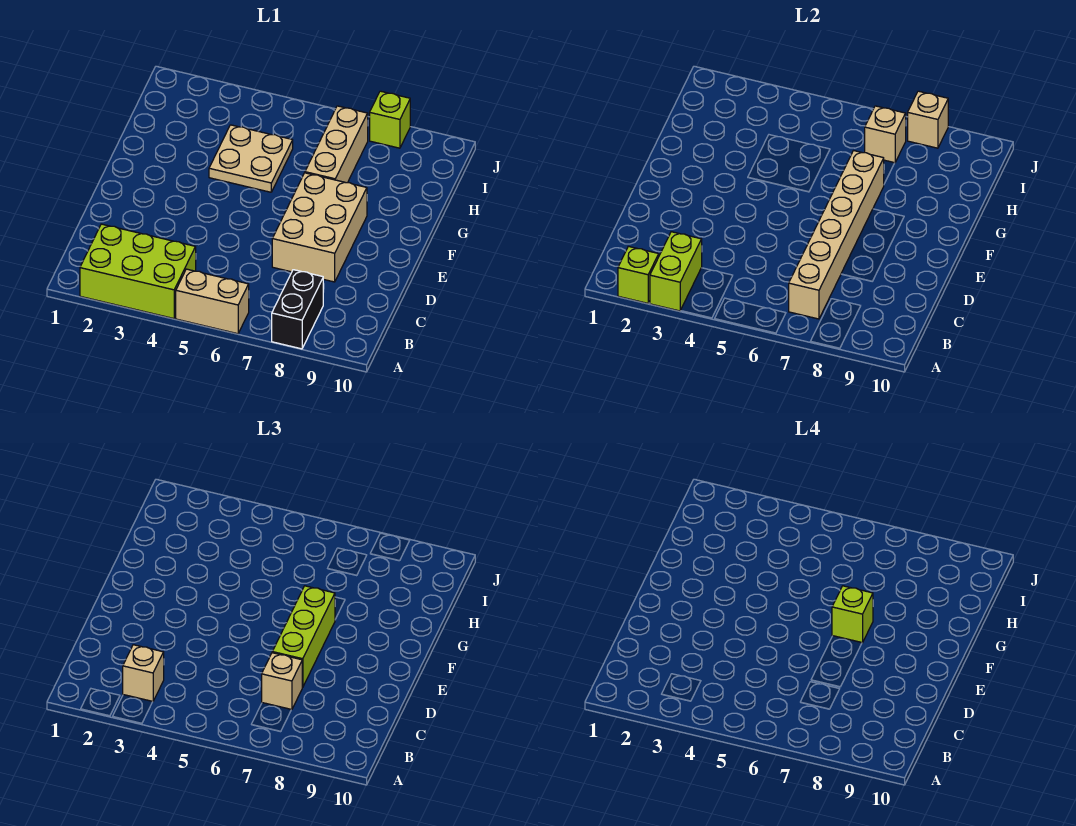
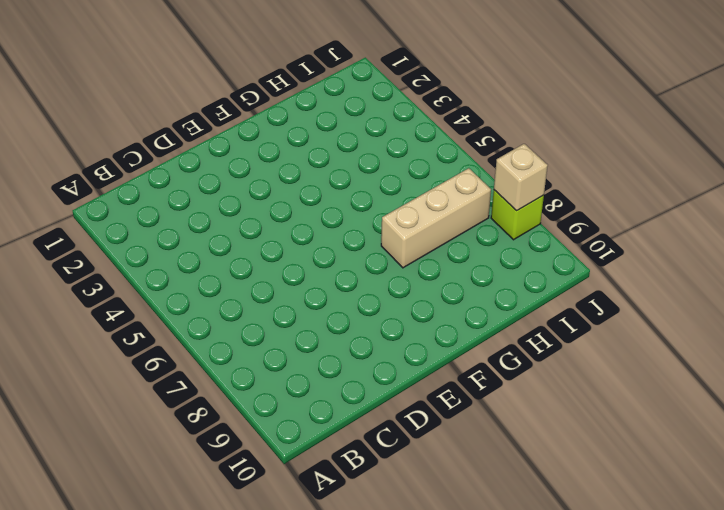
none -> lime 2x3 brick [80,224,196,319]
none -> tan 1x2 brick [176,269,249,334]
none -> black 1x2 brick [272,270,323,349]

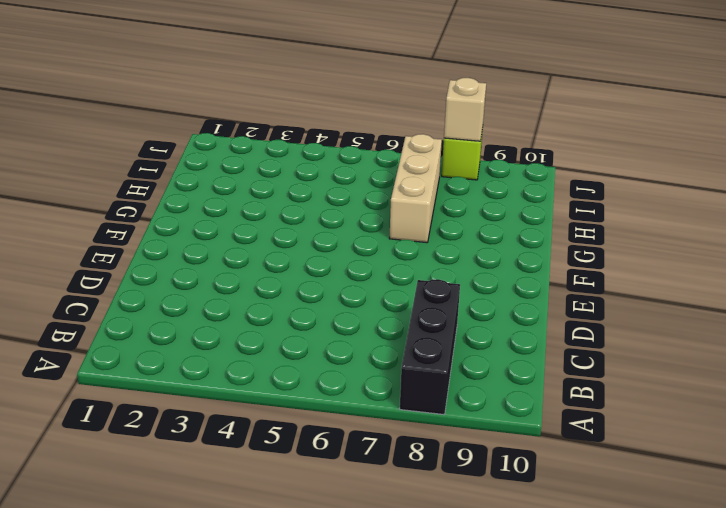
black 1x3 brick [400,279,460,415] -> black 1x2 brick [272,270,323,349]
none -> lime 2x3 brick [80,224,196,319]
none -> tan 1x2 brick [176,269,249,334]
none -> tan 2x3 brick [272,173,367,282]

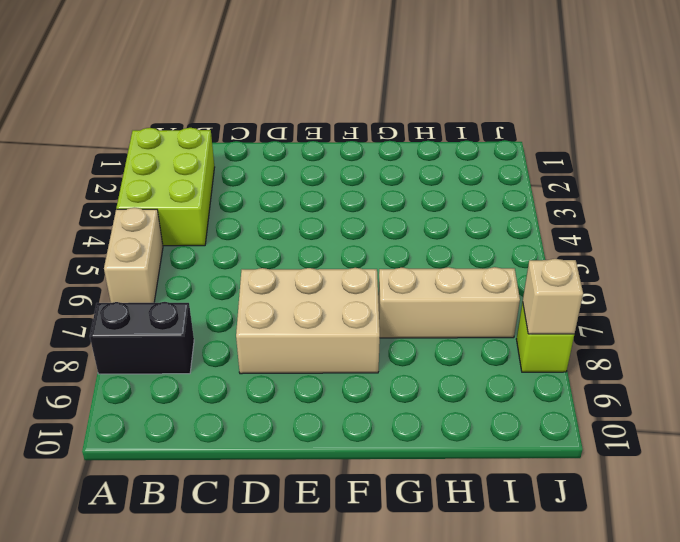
none -> tan 2x2 plate [209,125,293,192]
none -> lime 1x1 brick [618,246,659,303]
none -> lime 1x2 brick [650,232,702,311]

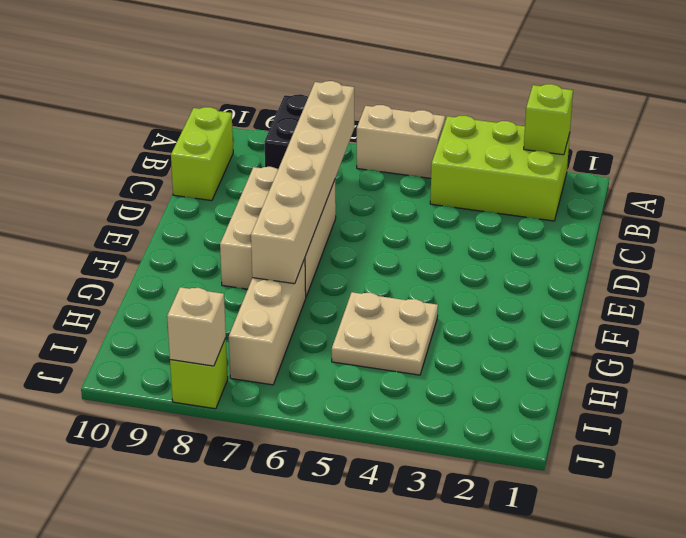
lime 1x2 brick [171,107,233,201] -> lime 1x2 brick moved to [650,232,702,311]
none -> tan 1x1 brick [865,106,906,163]
none -> tan 1x1 brick [123,645,164,702]
none -> tan 1x1 brick [262,653,302,710]

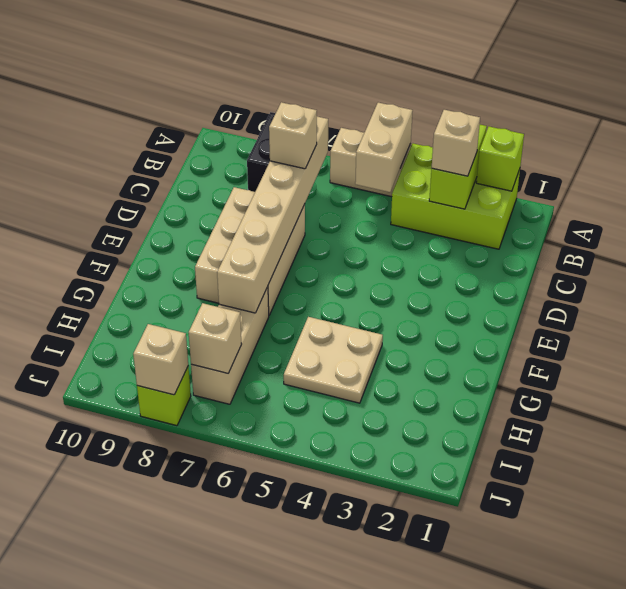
tan 1x2 brick [355,103,413,192] -> none
none -> lime 1x3 brick [272,586,335,687]
none -> lime 1x1 brick [832,586,873,643]

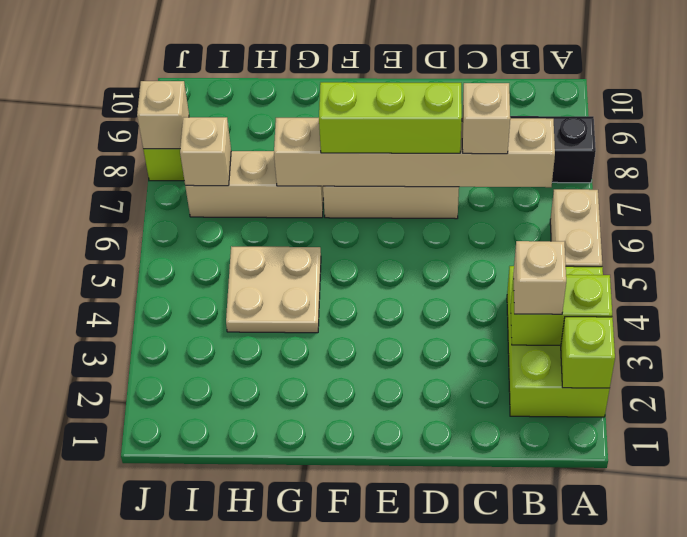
none -> lime 1x1 brick [832,586,873,643]

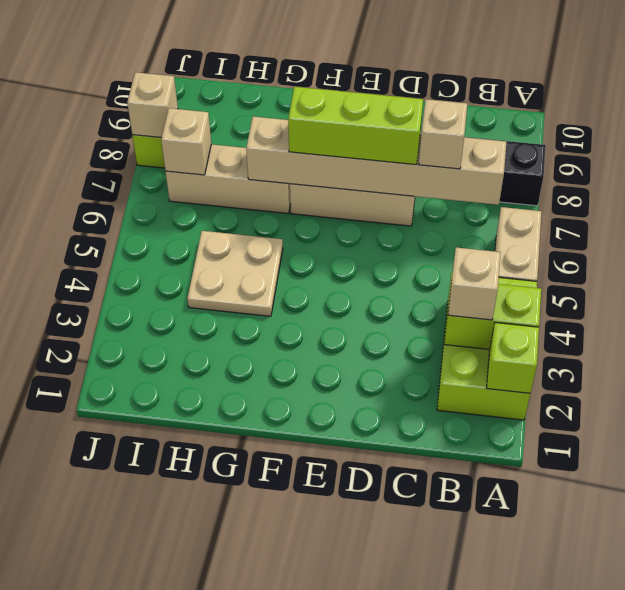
none -> lime 1x1 brick [832,586,873,643]

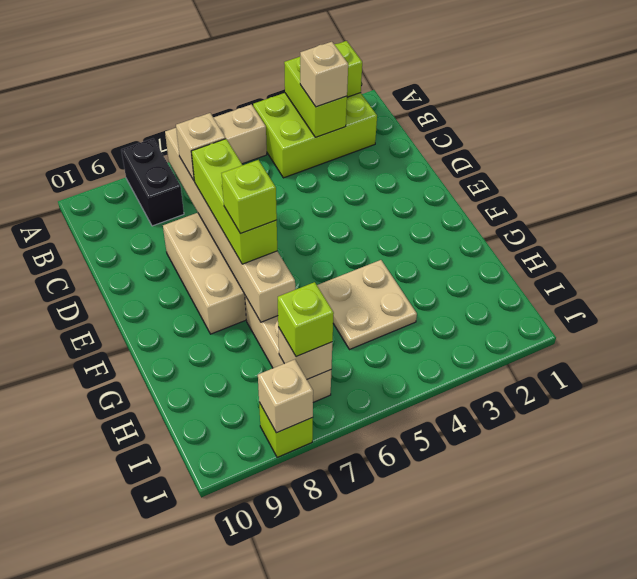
lime 1x1 brick [278,282,334,357] -> none

